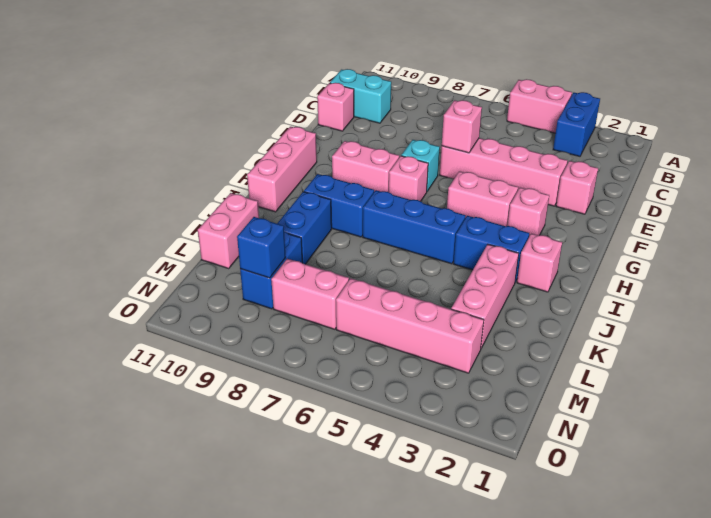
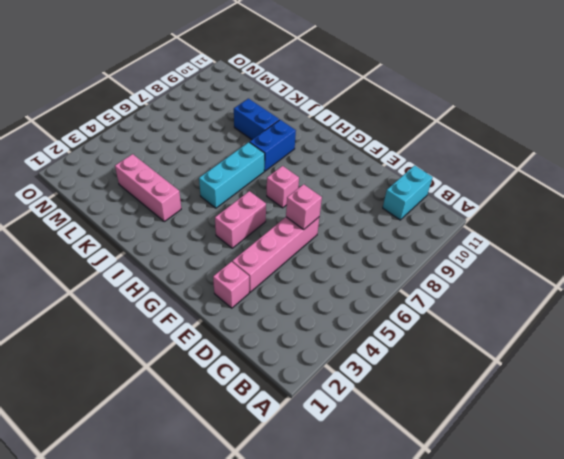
cyan 1x3 brick [199,142,265,208] -> blue 1x3 brick [363,190,466,264]
none -> blue 1x2 brick [553,92,600,156]
none -> pink 1x2 brick [507,79,572,133]
none -> pink 1x1 brick [317,83,354,131]

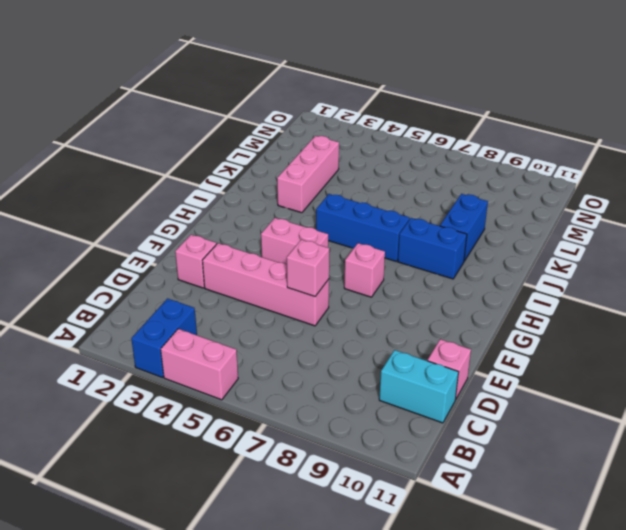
none -> cyan 1x1 brick [401,140,440,191]
none -> pink 1x1 brick [507,187,549,236]
none -> pink 1x2 brick [332,141,399,192]

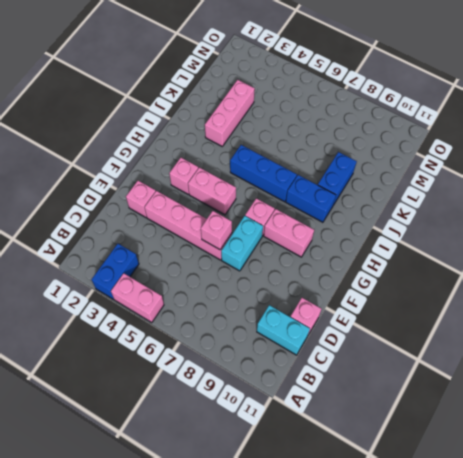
cyan 1x2 brick [221,216,263,271] -> cyan 1x1 brick [401,140,440,191]
none -> pink 1x3 brick [247,127,317,212]
none -> pink 1x1 brick [517,233,562,292]
none -> blue 1x2 brick [453,216,529,282]

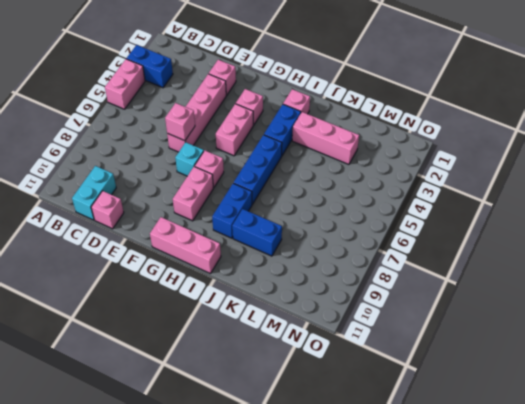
none -> pink 1x2 brick [198,193,259,268]
none -> blue 1x2 brick [240,232,302,309]
none -> pink 1x4 brick [336,278,484,373]

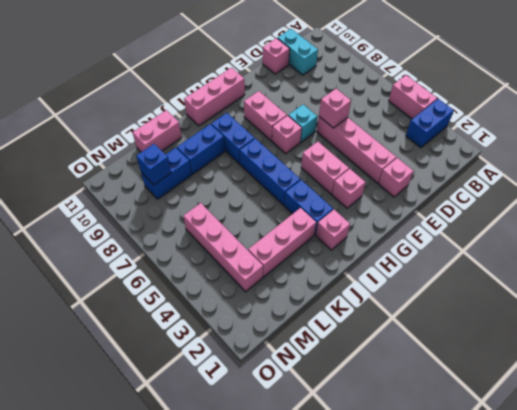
none -> pink 1x2 brick [271,259,349,329]

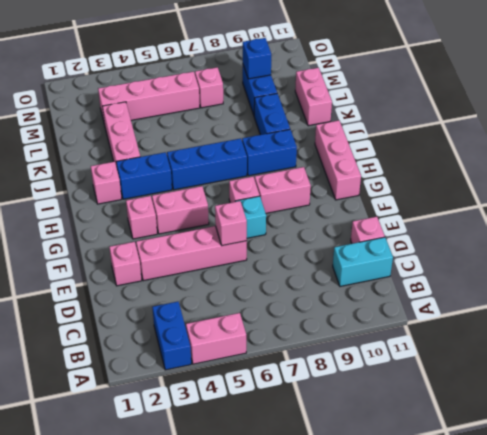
pink 1x1 brick [195,67,223,108] -> pink 1x2 brick [271,259,349,329]

